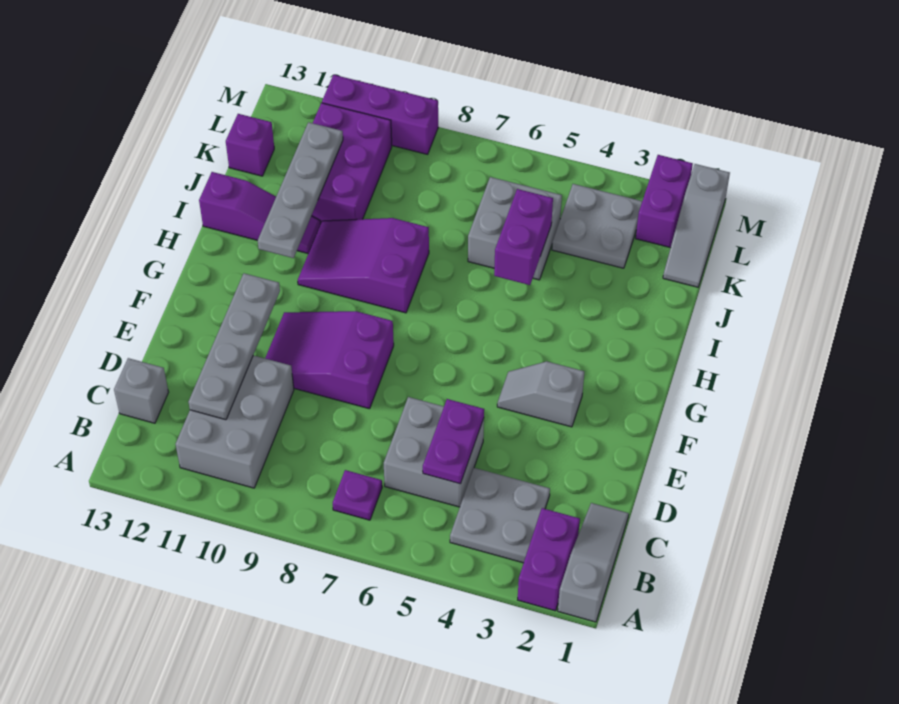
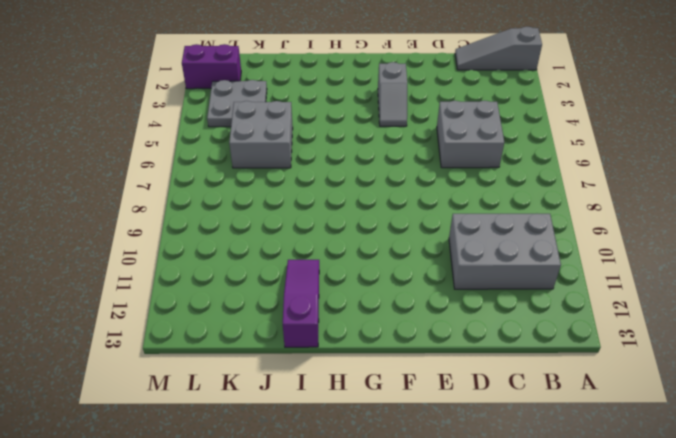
none -> purple 1x2 brick [518,508,580,611]
none -> grey 2x2 plate [450,468,550,563]
none -> purple 1x1 plate [333,470,382,520]

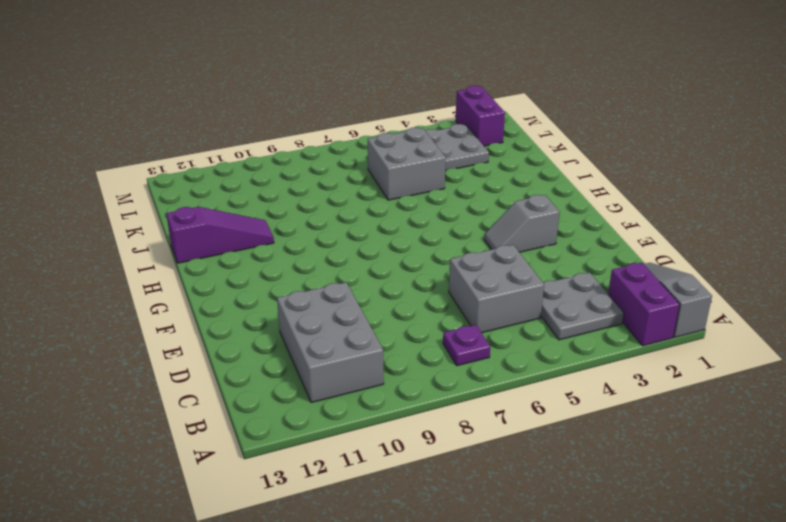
none -> grey 1x1 brick [114,358,169,423]
none -> purple 2x3 slope [265,311,394,409]
none -> purple 2x3 slope [298,218,429,313]

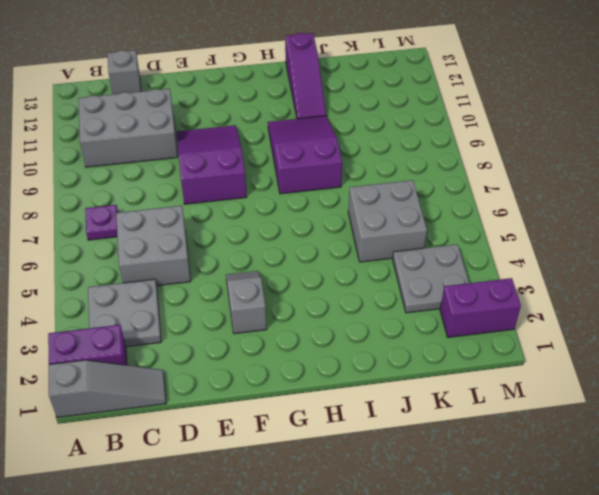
none -> purple 2x3 brick [312,103,392,224]
none -> grey 1x3 slope [663,164,730,287]
none -> purple 1x1 brick [226,114,274,176]

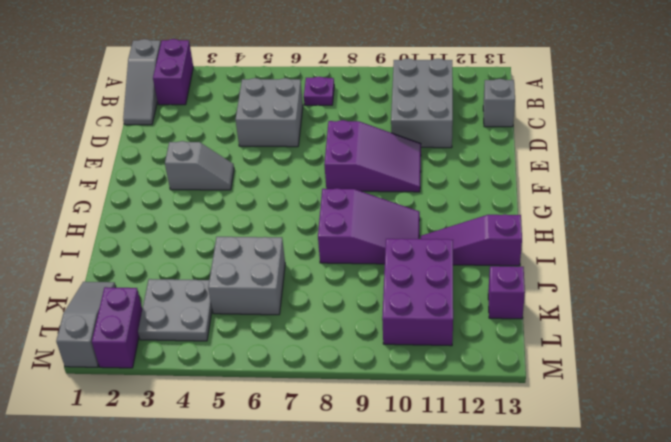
none -> grey 2x2 plate [450,468,550,563]
none -> purple 1x3 brick [322,75,438,154]
none -> purple 1x2 plate [423,399,484,484]

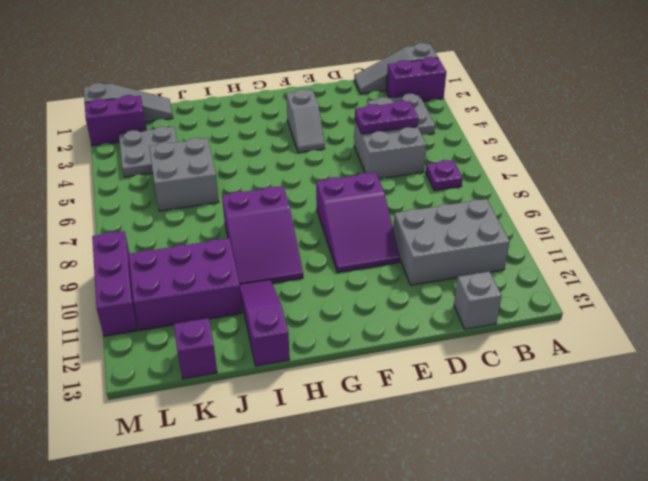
none -> grey 1x4 plate [188,273,280,420]
none -> grey 1x4 plate [258,122,343,258]
none -> purple 1x2 brick [494,189,553,285]

